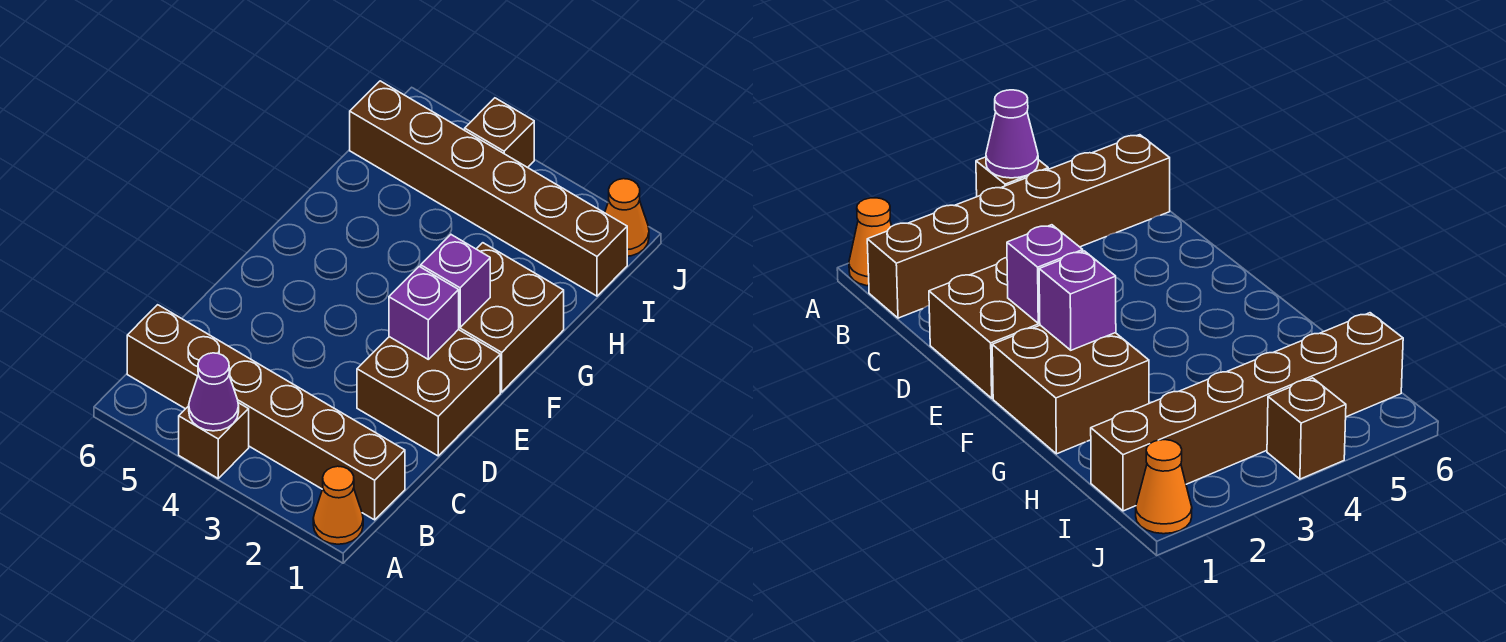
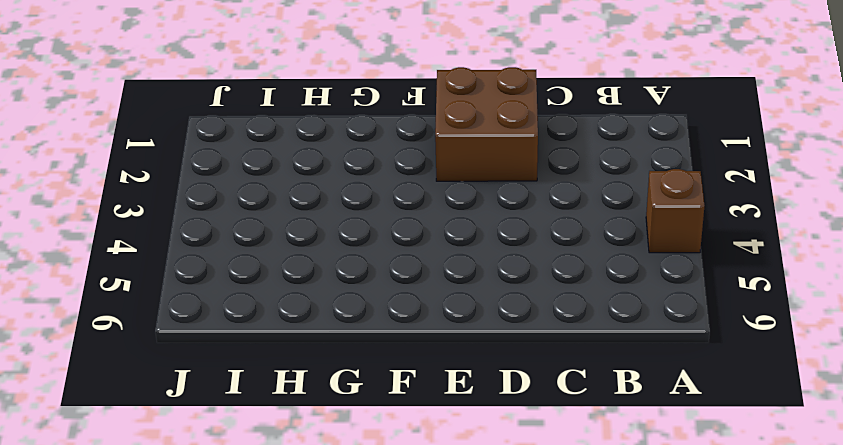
none -> orange 1x1 cone [313,466,363,544]
none -> brown 1x6 brick [127,305,405,520]

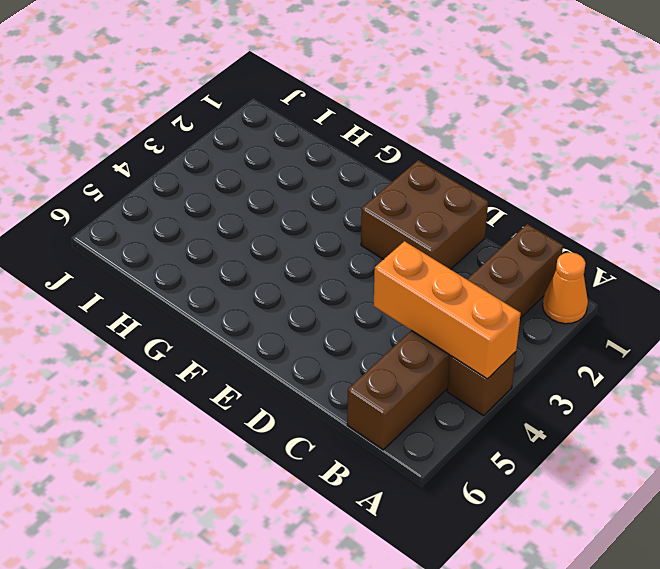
orange 1x3 brick [374,241,521,379] -> purple 1x1 cone [189,353,239,431]
none -> brown 2x2 brick [458,243,564,392]
none -> brown 1x6 brick [350,81,627,296]

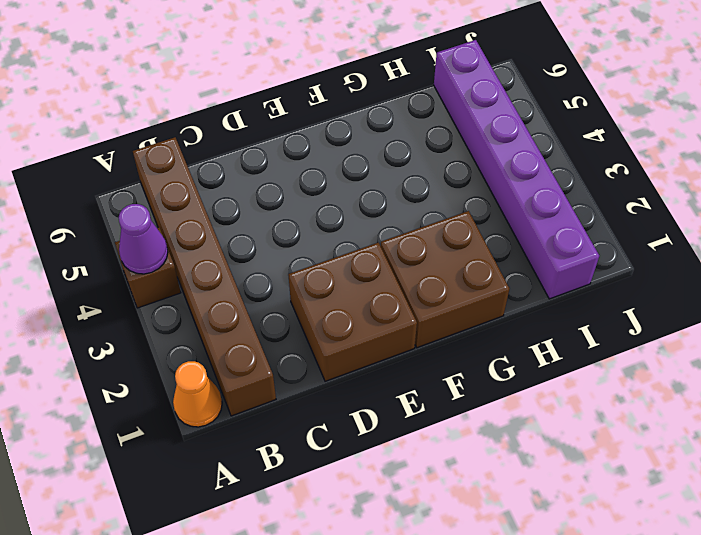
purple 1x6 brick [434,40,599,299] -> brown 1x6 brick [350,81,627,296]
none -> orange 1x1 cone [605,179,649,256]
none -> brown 1x1 brick [465,98,534,168]

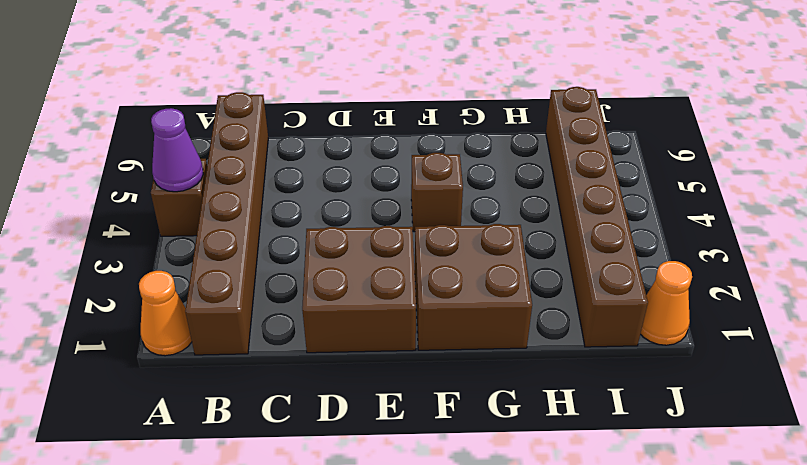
brown 1x1 brick [411,153,463,232] -> brown 1x1 brick moved to [465,98,534,168]
none -> purple 1x1 brick [389,267,459,359]
none -> purple 1x1 brick [421,235,490,327]

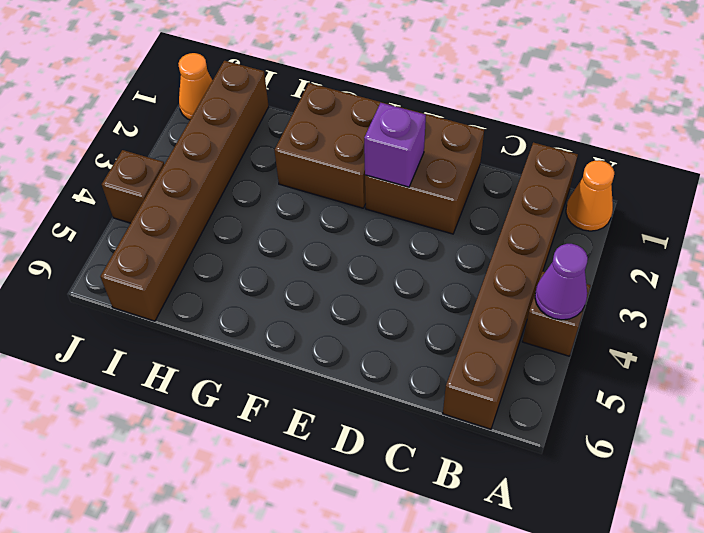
none -> purple 1x1 brick [421,235,490,327]

